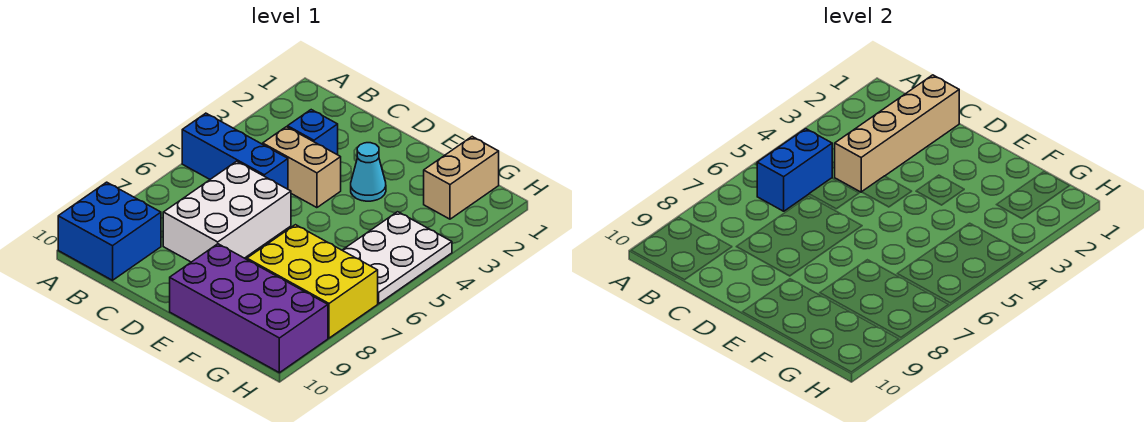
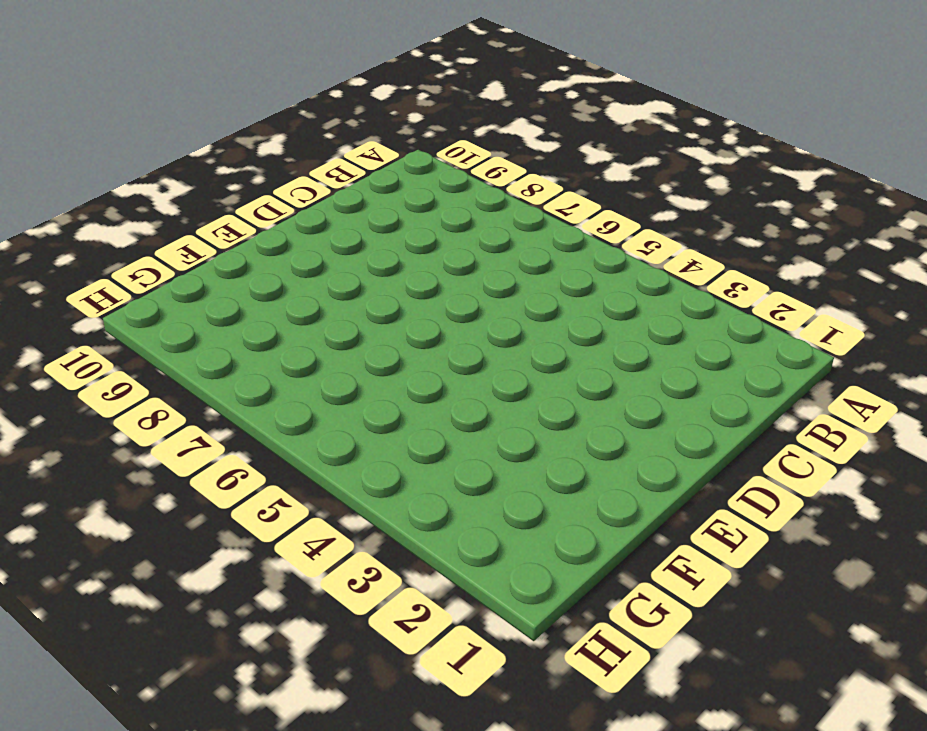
none -> blue 1x3 brick [182,113,288,189]
none -> blue 2x2 brick [58,182,161,280]
none -> blue 1x1 brick [288,110,338,155]

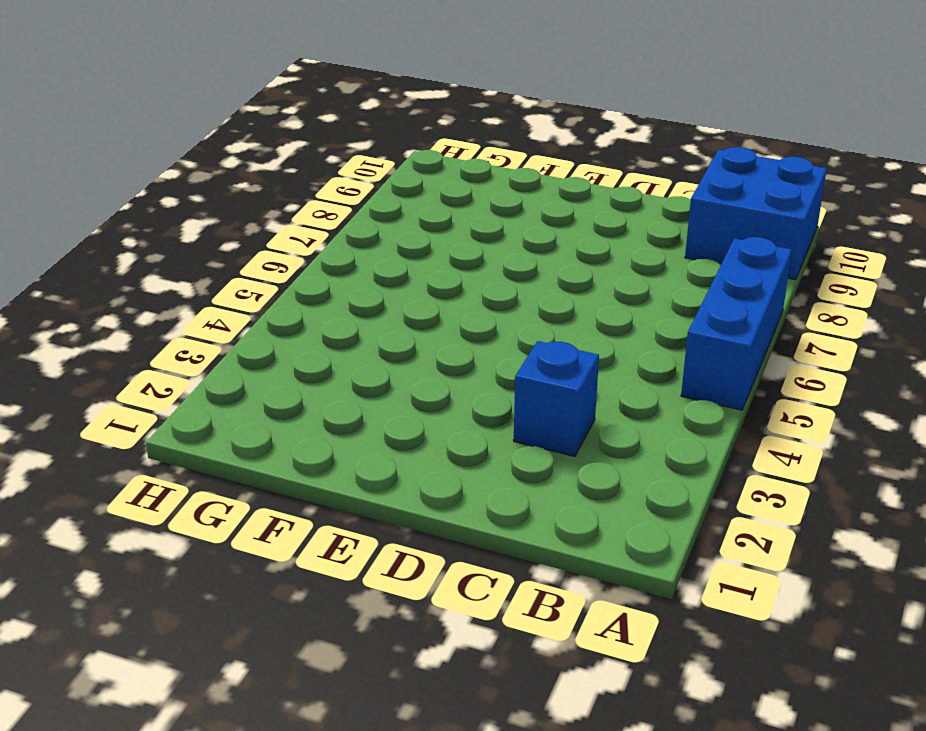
blue 1x3 brick [681,237,792,410] -> blue 1x3 brick turned to [182,113,288,189]
none -> tan 1x2 brick [263,127,341,208]
none -> white 2x3 brick [163,161,291,262]
none -> cyan 1x1 cone [351,143,386,201]

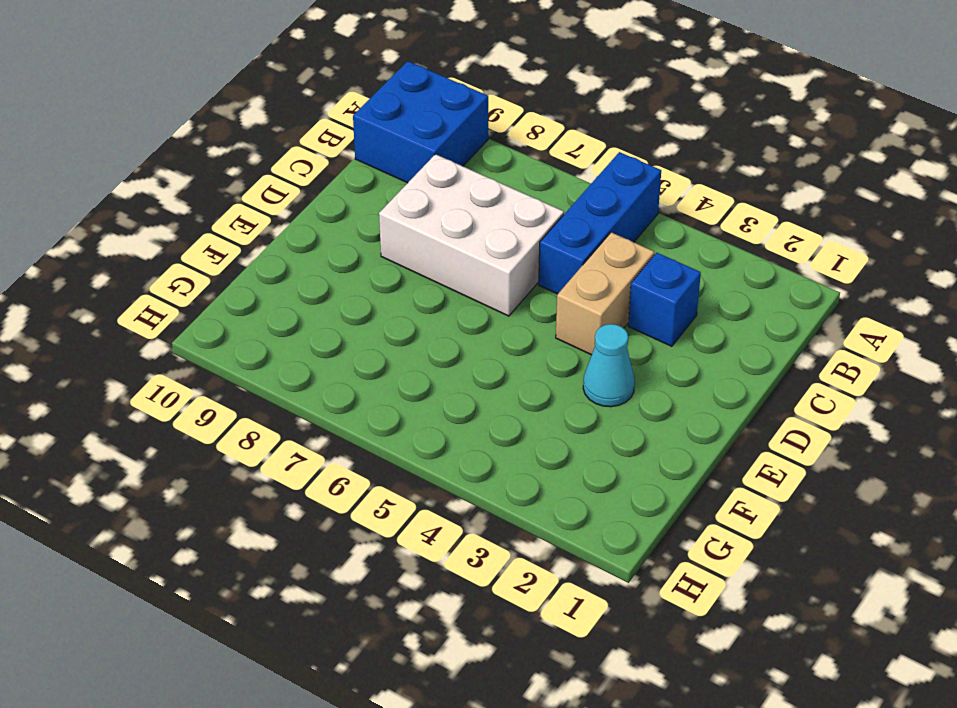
none -> purple 2x4 brick [170,244,328,373]
none -> yellow 2x3 brick [247,225,378,338]
none -> tan 1x2 brick [424,137,499,219]

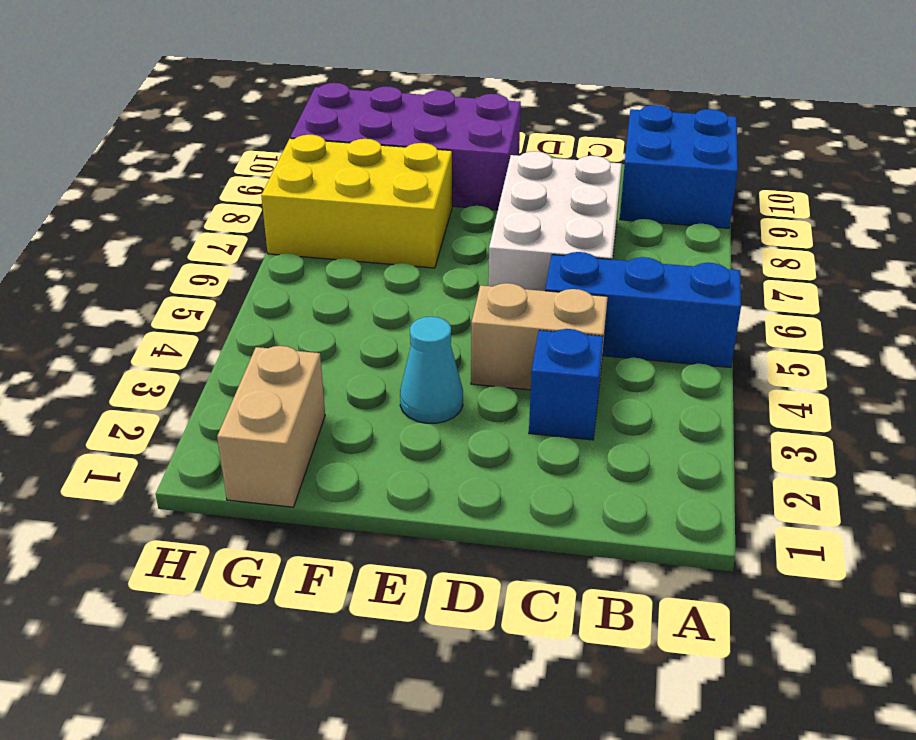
none -> white 2x3 plate [343,212,452,304]
none -> blue 1x2 brick [757,129,832,211]
none -> tan 1x4 brick [835,75,959,192]

